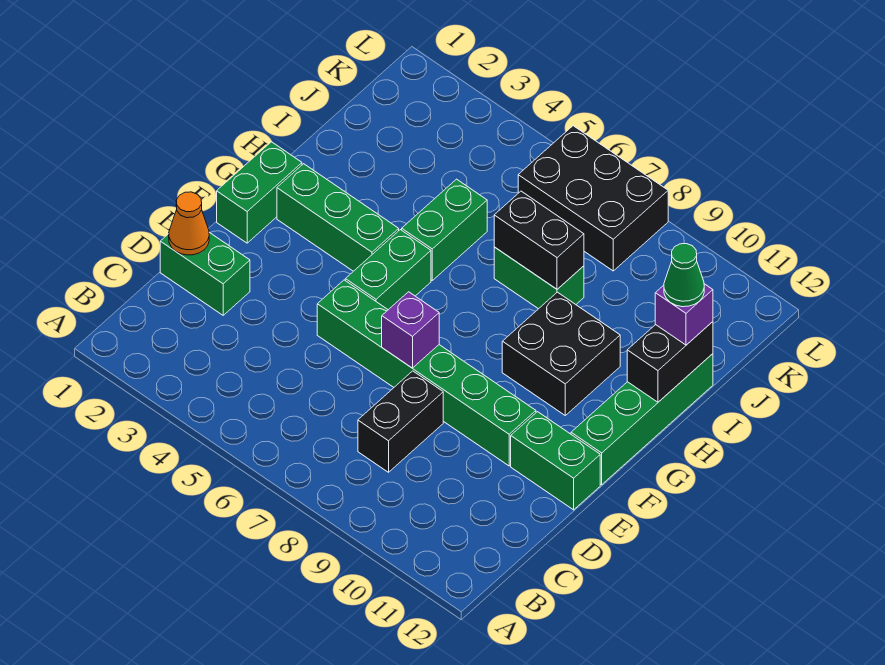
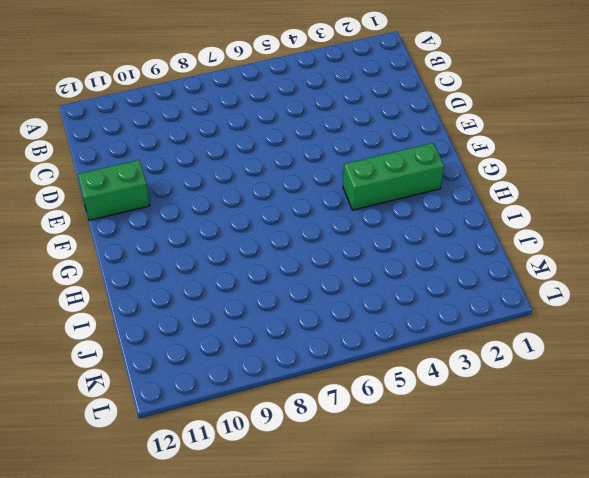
none -> black 1x2 brick [358,371,443,472]
none -> green 1x2 brick [160,232,250,315]
none -> green 1x6 brick [317,280,536,466]

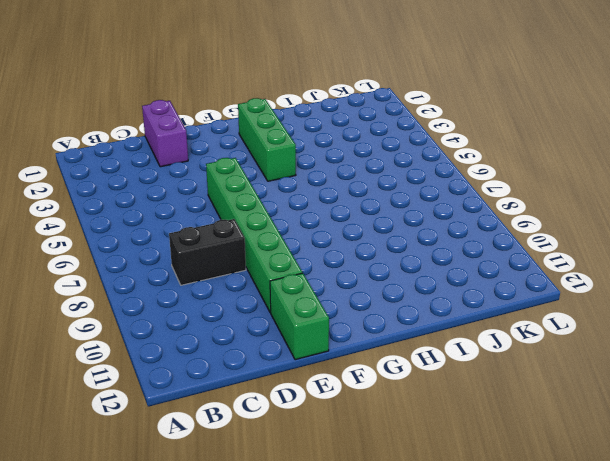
purple 1x2 brick [142,100,188,167] -> green 1x2 brick [160,232,250,315]
none -> green 1x2 brick [217,142,302,243]
none -> green 1x2 brick [345,230,431,310]
none -> green 1x4 brick [571,354,713,485]

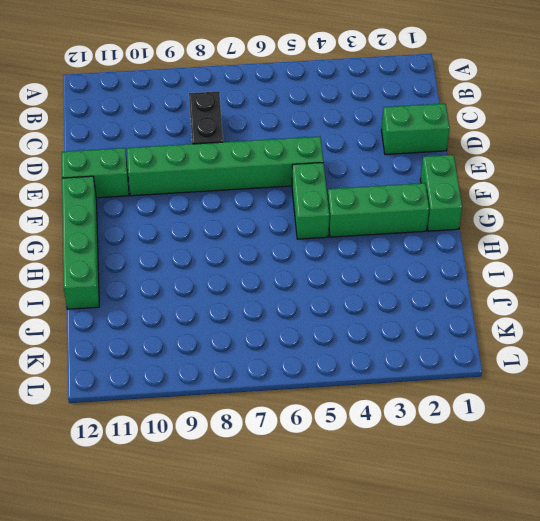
none -> black 2x2 brick [502,292,620,415]
none -> green 1x2 brick [402,179,487,280]
none -> green 1x2 brick [494,247,584,309]

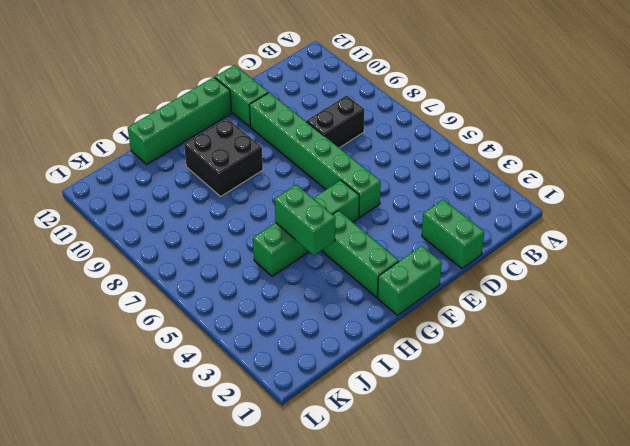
green 1x2 brick [275,185,336,255] -> green 1x2 brick moved to [494,247,584,309]
none -> black 2x3 brick [518,126,668,271]
none -> orange 1x1 cone [169,192,209,255]
none -> purple 1x1 brick [382,292,439,368]

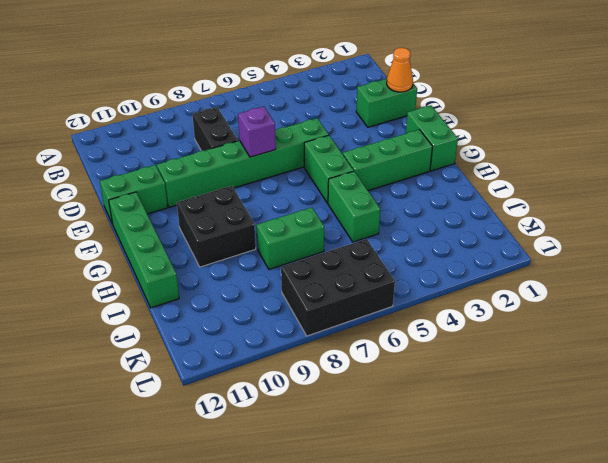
none -> black 1x2 brick [627,322,713,402]
none -> black 1x2 brick [494,191,584,289]
none -> purple 1x1 brick [655,284,713,345]

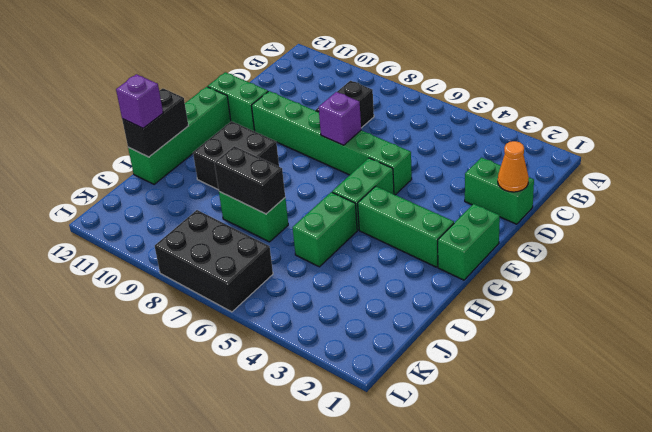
none -> green 1x1 cone [664,244,704,307]

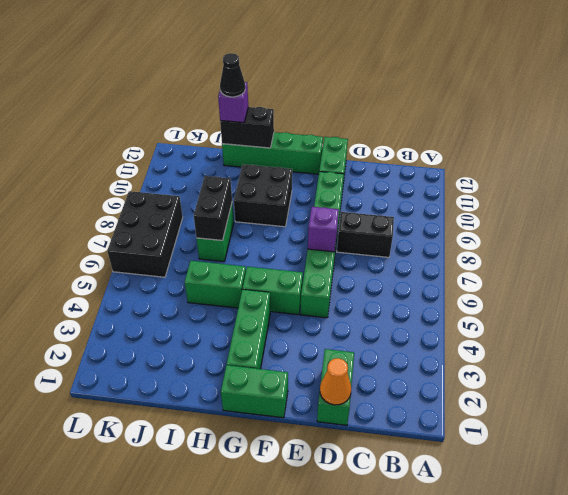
black 1x1 cone [220,53,245,97] -> green 1x1 cone [664,244,704,307]

